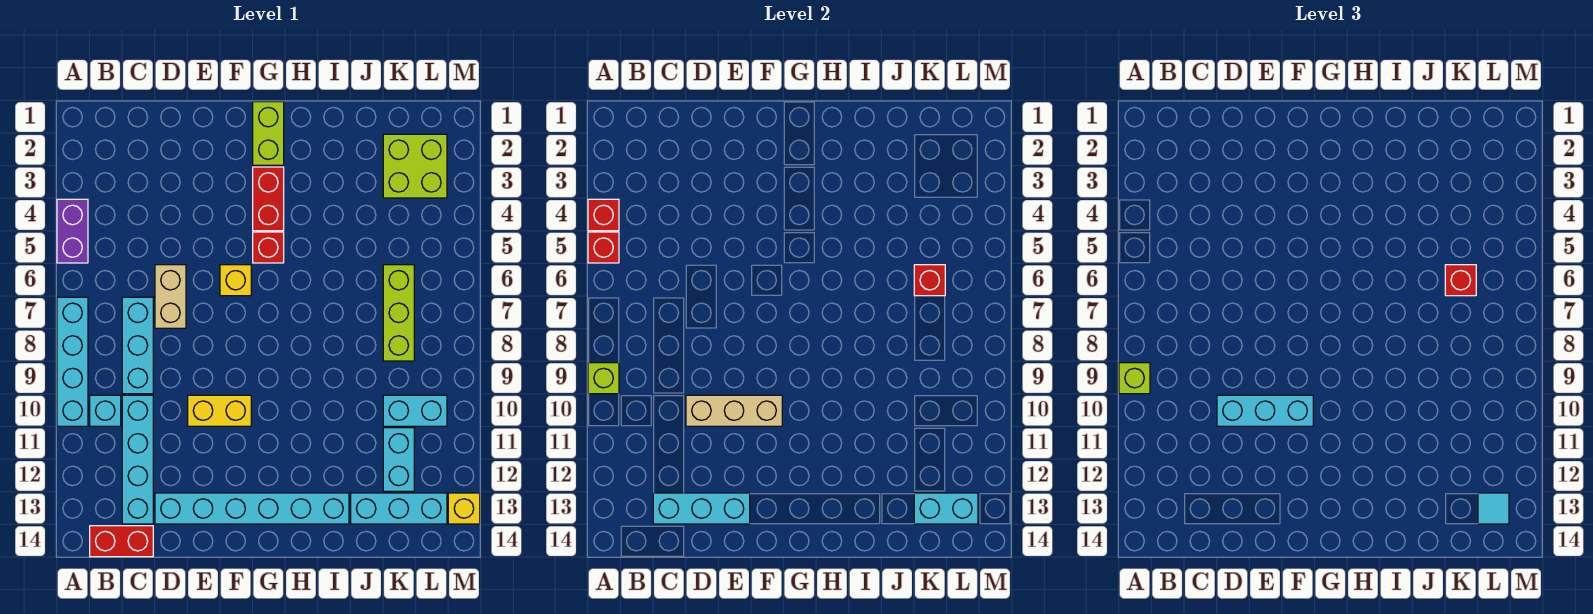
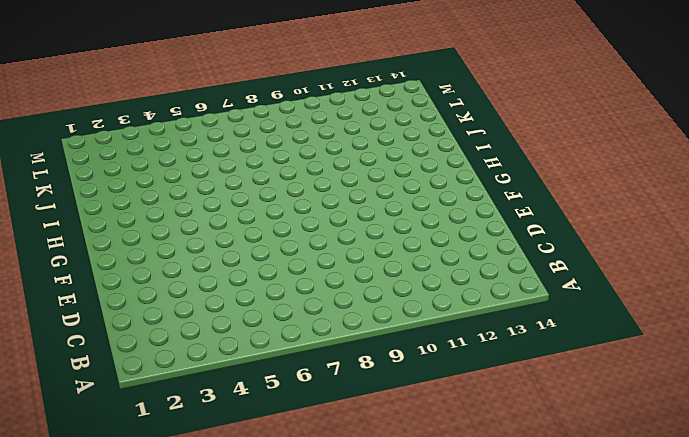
none -> purple 1x2 brick [57,199,88,263]
none -> cyan 1x4 brick [57,297,88,426]
none -> cyan 1x1 brick [90,395,121,426]
none -> red 1x2 brick [90,526,153,557]

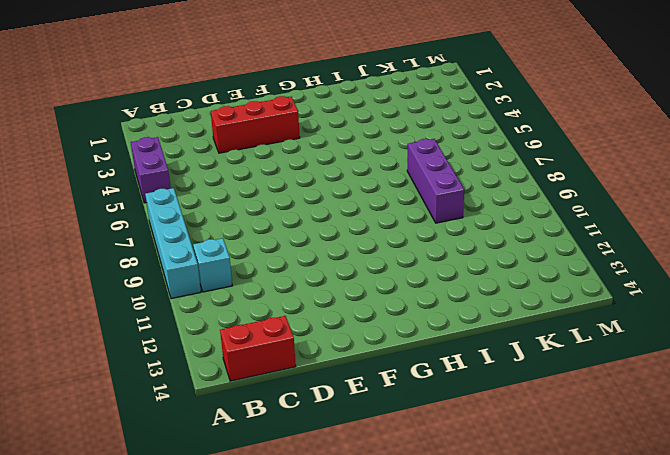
red 1x3 brick [211,96,300,153] -> none
purple 1x3 brick [407,139,464,223] -> none
none -> cyan 1x3 brick [122,297,153,394]
none -> cyan 1x4 brick [122,395,153,524]
none -> tan 1x2 brick [155,265,186,328]
none -> cyan 1x6 brick [155,493,349,524]

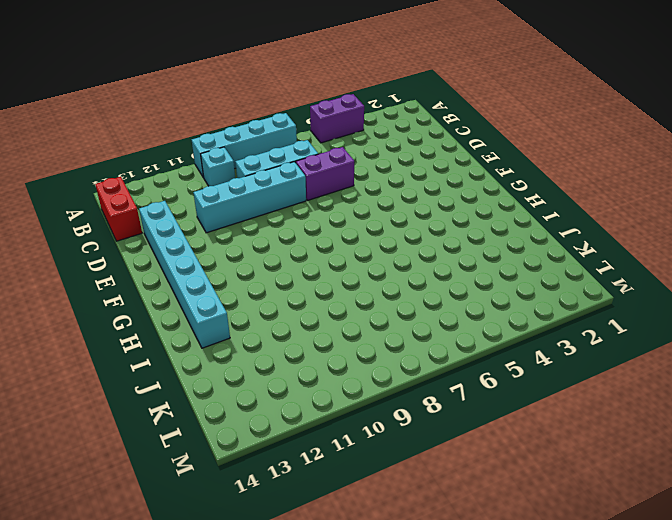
purple 1x2 brick [296,147,354,200] -> tan 1x2 brick [155,265,186,328]
cyan 1x4 brick [193,162,306,233] -> cyan 1x4 brick moved to [122,395,153,524]
none -> yellow 1x2 brick [188,395,251,426]
none -> yellow 1x1 brick [220,265,251,296]
none -> lime 1x2 brick [253,102,284,165]
none -> red 1x2 brick [253,167,284,231]

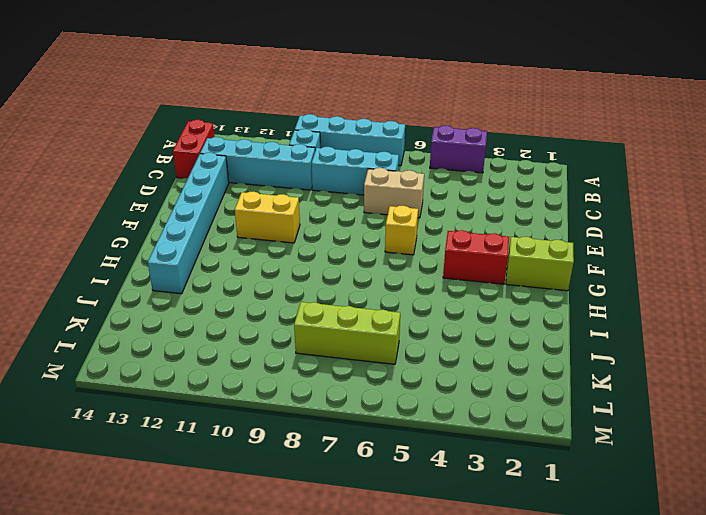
yellow 1x2 brick [235,192,300,243] -> yellow 1x2 brick turned to [188,395,251,426]
none -> red 1x1 brick [253,232,284,263]
none -> cyan 1x3 brick [351,493,447,524]
none -> lime 2x2 brick [383,134,447,198]
none -> cyan 1x2 brick [383,395,447,426]

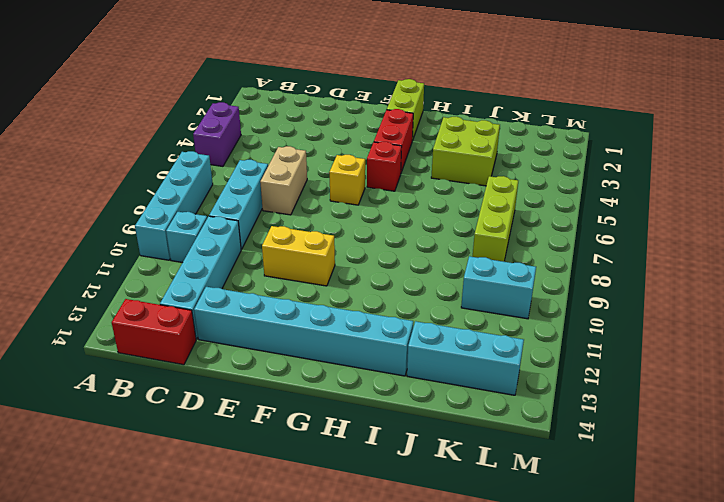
lime 2x2 brick [431,117,500,186] -> lime 2x2 brick moved to [383,134,447,198]
none -> cyan 1x2 brick [383,428,414,491]
none -> yellow 1x1 brick [448,493,480,524]
none -> red 1x1 brick [588,199,619,231]
none -> red 1x1 brick [588,232,619,263]

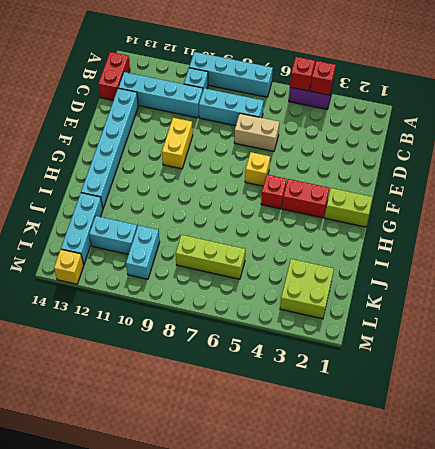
none -> lime 1x1 brick [588,363,619,394]
none -> cyan 1x3 brick [653,493,750,524]
none -> tan 1x3 brick [686,395,782,426]
none -> red 1x1 brick [914,265,945,296]

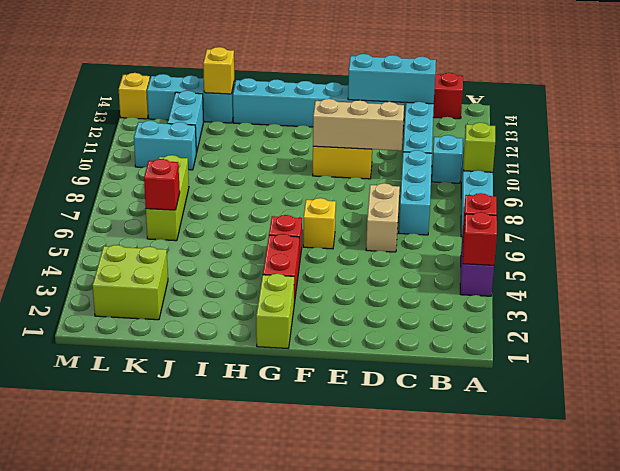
yellow 1x1 brick [203,47,234,94] -> none
none -> cyan 1x2 brick [914,493,978,524]
none -> lime 1x1 brick [1119,363,1150,394]
none -> cyan 1x3 brick [1217,395,1313,426]
none -> red 1x1 brick [1445,265,1476,296]

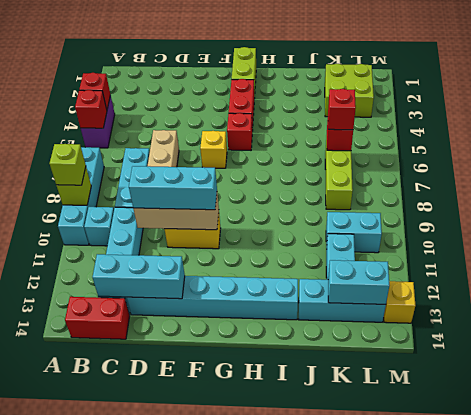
none -> cyan 1x1 tile [1478,493,1509,524]

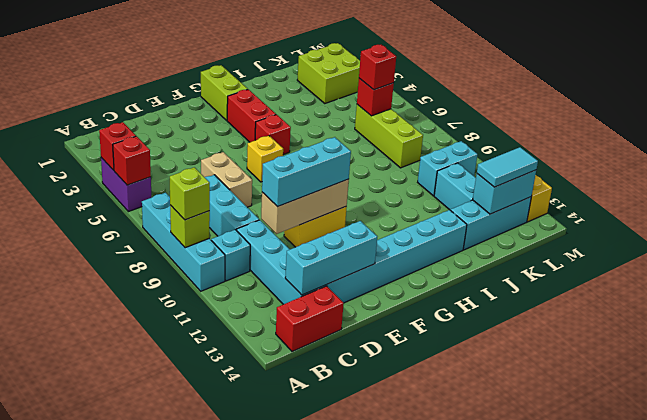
cyan 1x2 tile [477,147,538,187] -> cyan 1x1 tile [1478,493,1509,524]

